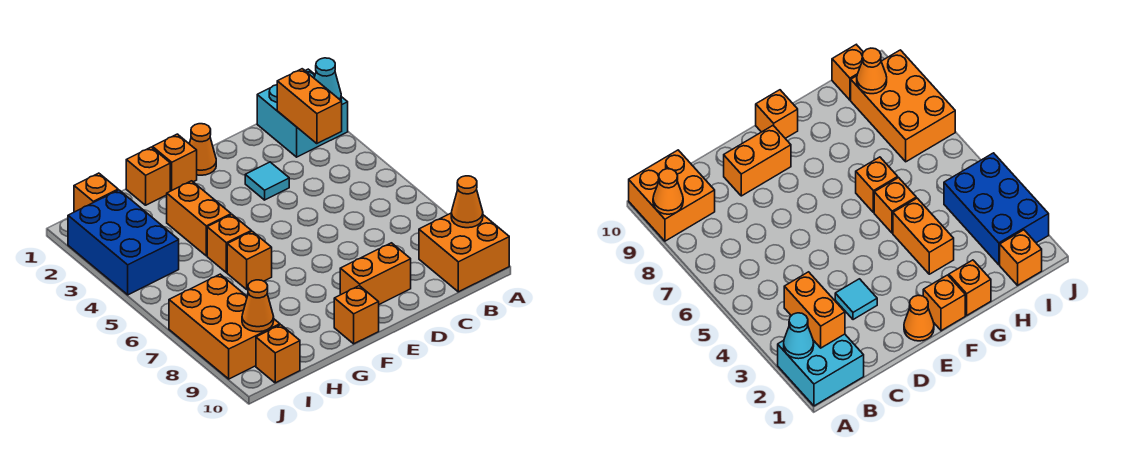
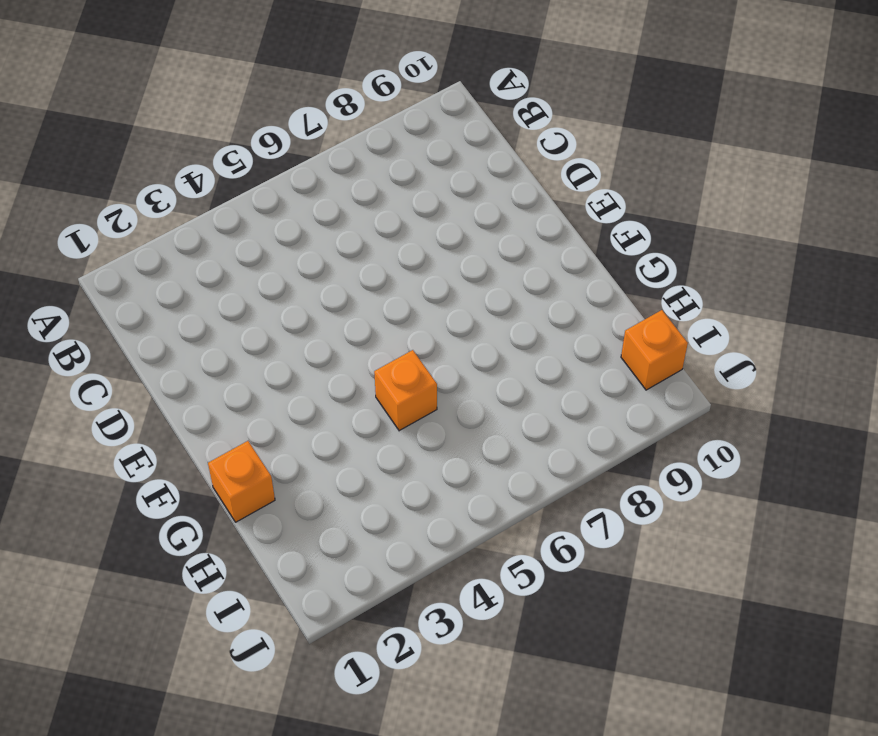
none -> cyan 2x2 brick [257,69,348,157]
none -> orange 2x2 brick [419,213,509,292]
none -> cyan 1x1 tile [245,162,289,200]

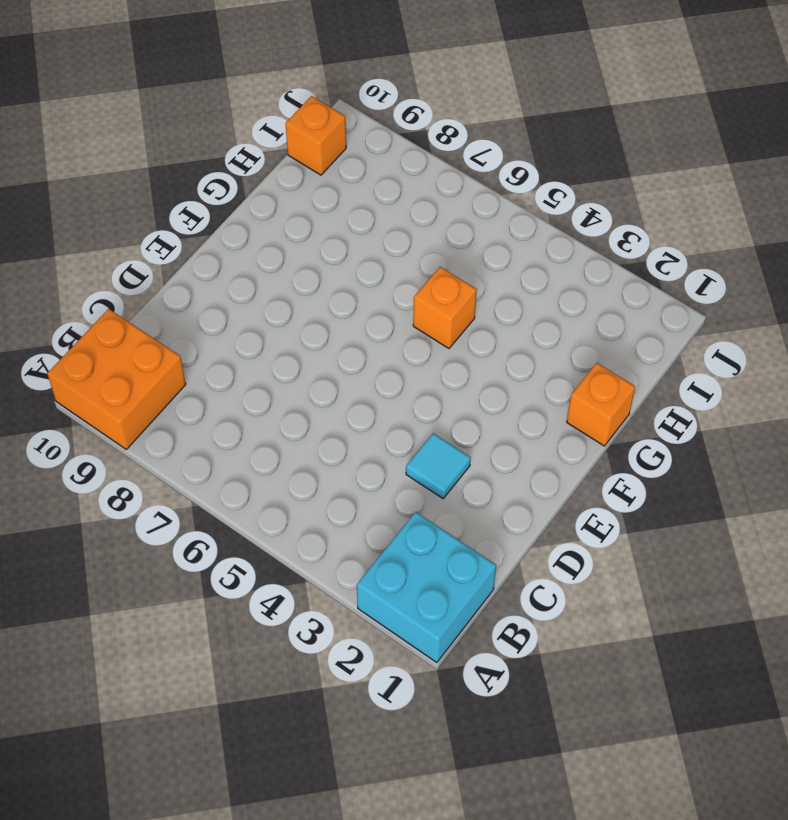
none -> orange 1x2 brick [340,243,411,304]
none -> orange 1x1 cone [189,124,216,175]
none -> orange 1x1 brick [153,134,197,191]

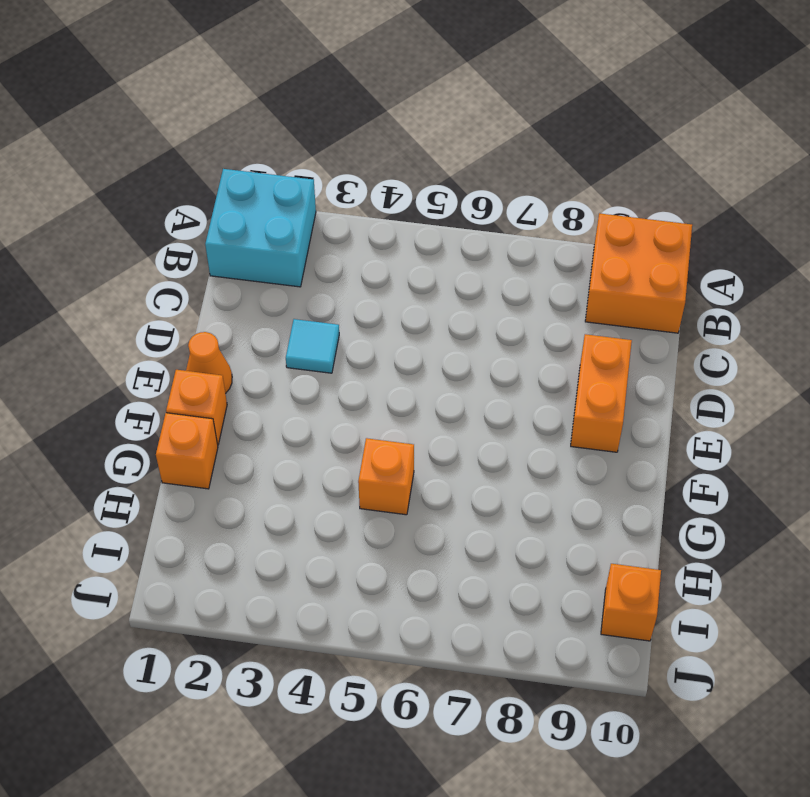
none -> orange 1x1 brick [334,286,379,344]
none -> orange 1x2 brick [167,181,231,256]
none -> orange 1x1 brick [227,231,272,289]

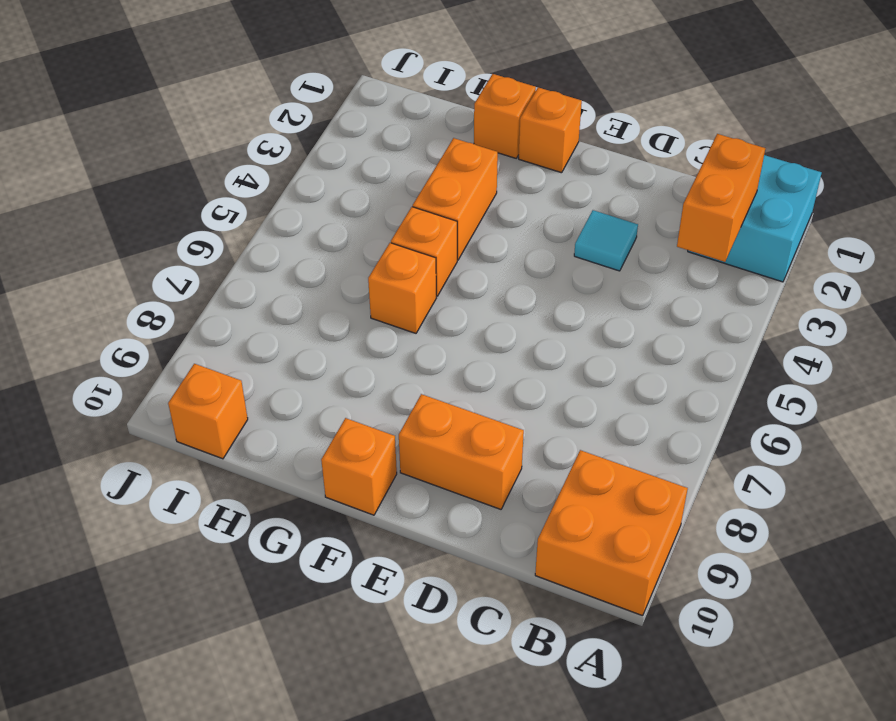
none -> orange 1x1 cone [189,124,216,175]
none -> orange 1x1 brick [74,173,118,212]
none -> blue 2x3 brick [68,190,179,295]

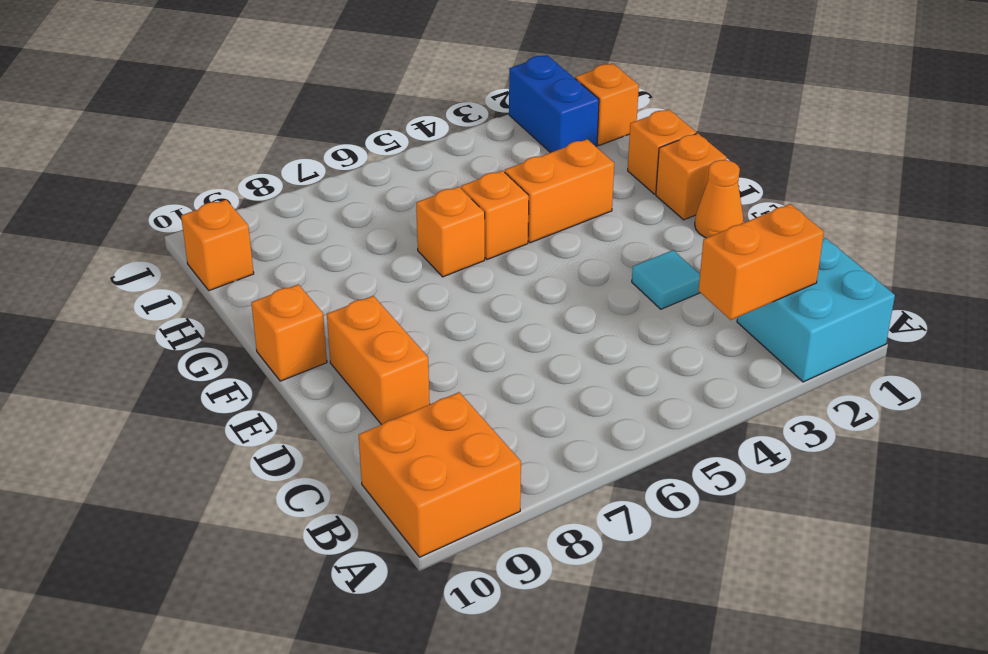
blue 1x2 brick [509,55,599,153] -> blue 2x3 brick [68,190,179,295]
none -> orange 2x3 brick [169,274,280,379]
none -> cyan 1x1 cone [314,58,341,100]
none -> orange 1x1 cone [451,176,483,228]

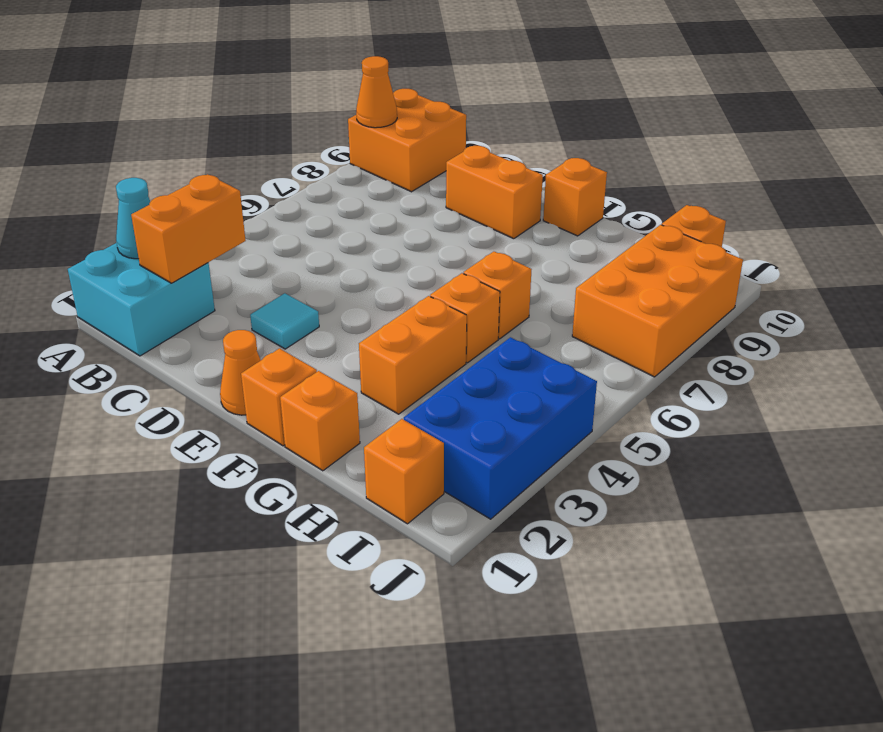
none -> orange 1x1 cone [242,280,274,332]

